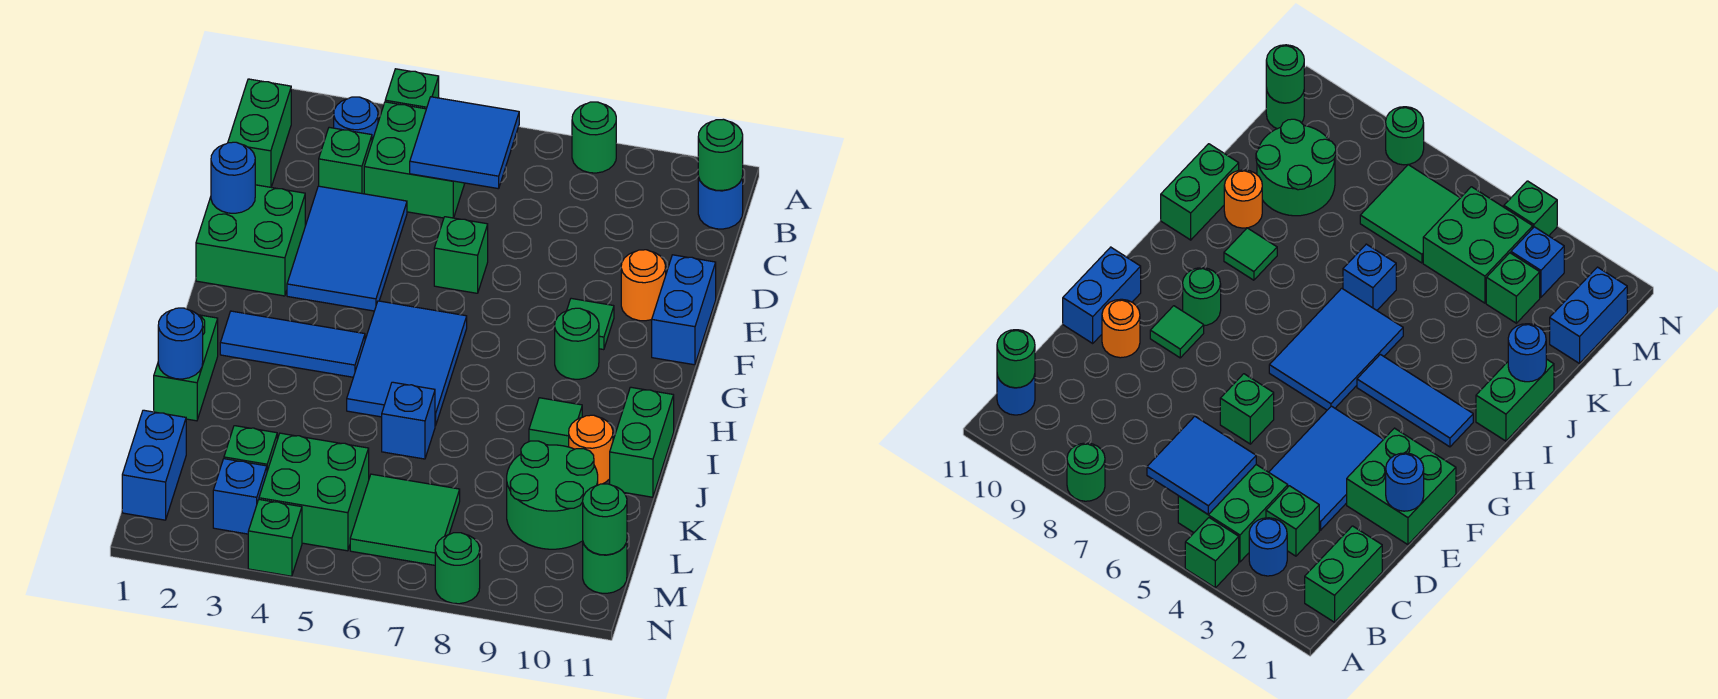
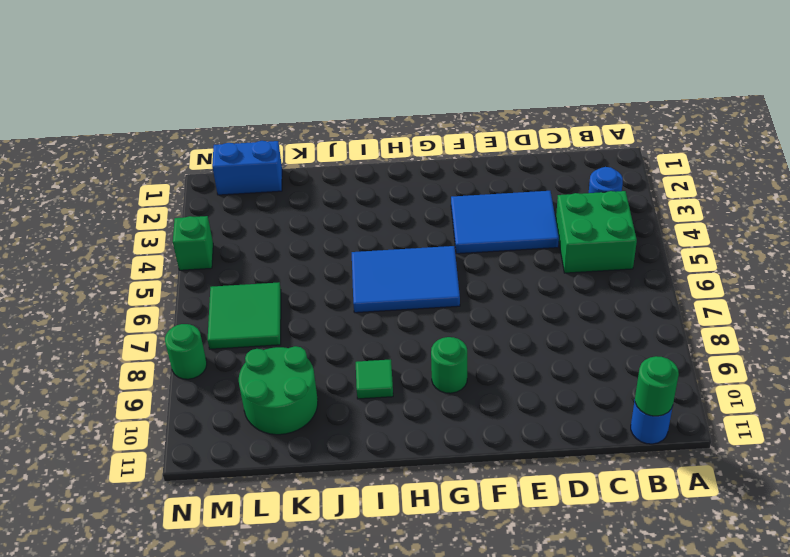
none -> green 1x1 brick [385,69,439,109]
none -> green 1x1 round brick [572,102,616,173]
none -> green 1x2 brick [228,79,291,187]
none -> green 1x1 brick [319,127,372,194]

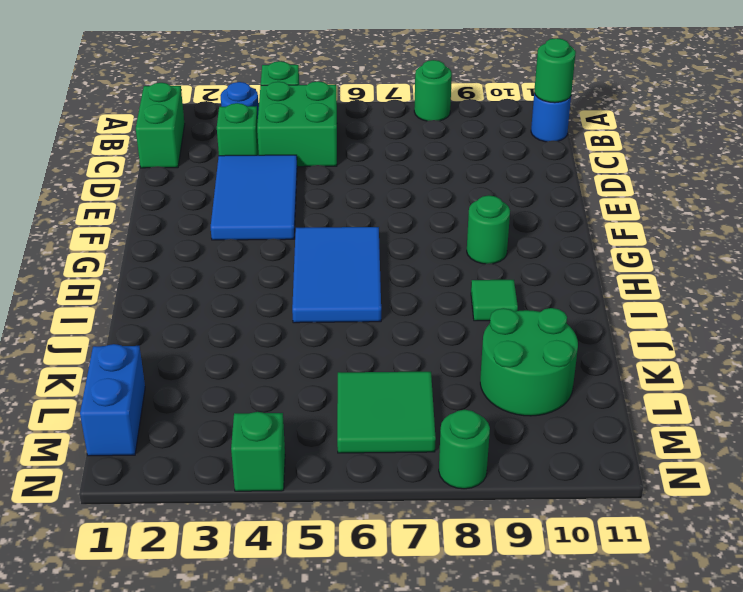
none -> green 2x2 brick [196,185,305,296]
none -> green 1x1 brick [434,217,488,293]
none -> orange 1x1 round brick [621,250,666,321]
none -> blue 1x2 brick [652,255,716,365]

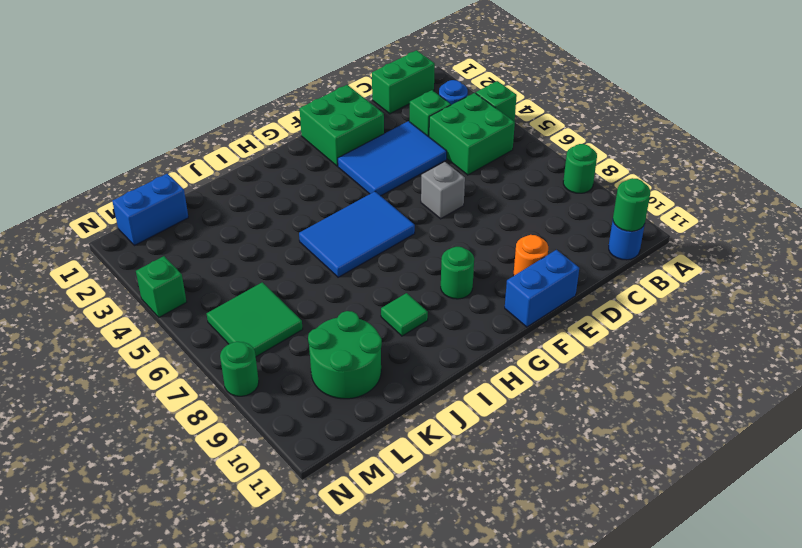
grey 1x1 brick [421,162,465,219] -> green 1x1 brick [434,217,488,293]
none -> green 1x1 tile [567,298,614,350]
none -> blue 1x3 tile [220,311,365,377]
none -> green 1x2 brick [154,315,218,421]
none -> green 1x2 brick [610,387,674,497]

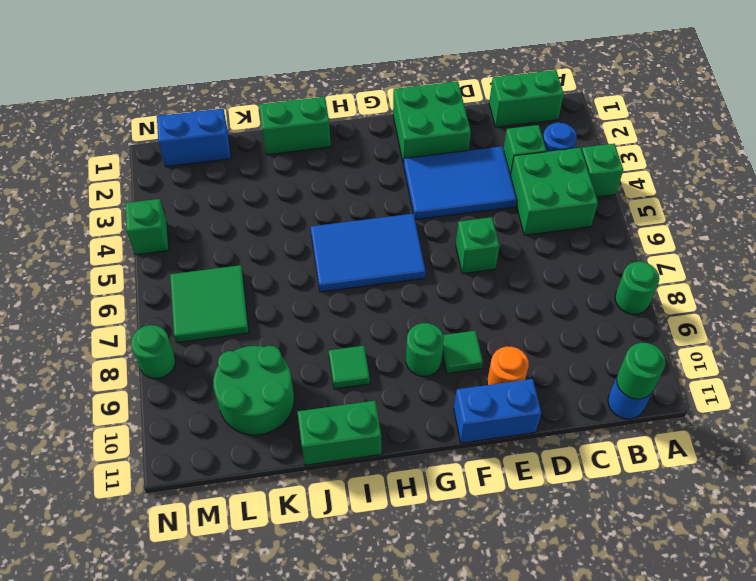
none -> blue 1x3 tile [220,311,365,377]
none -> blue 1x1 brick [382,382,435,459]
none -> orange 1x1 round brick [569,415,613,485]
none -> green 1x1 brick [224,426,277,471]

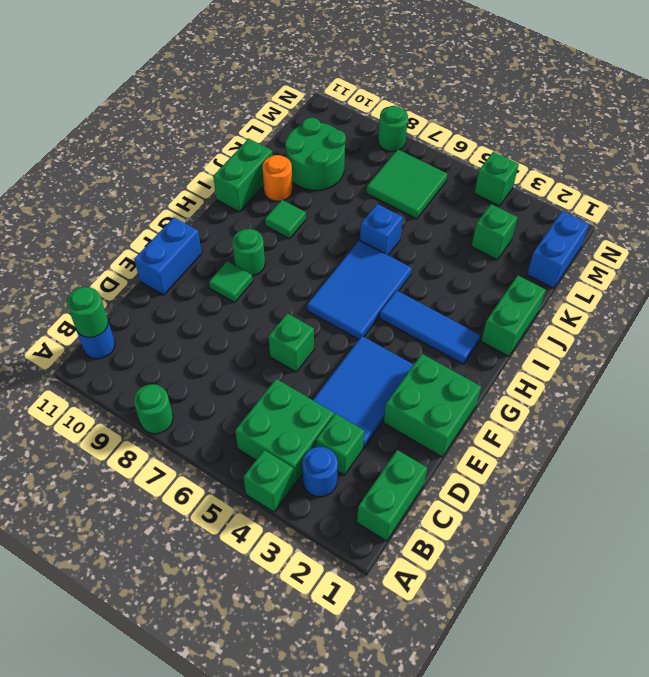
none -> orange 1x1 round brick [621,250,666,321]
none -> green 2x2 brick [259,433,369,551]
none -> blue 1x1 brick [213,459,267,534]
none -> green 1x1 round brick [583,542,627,593]

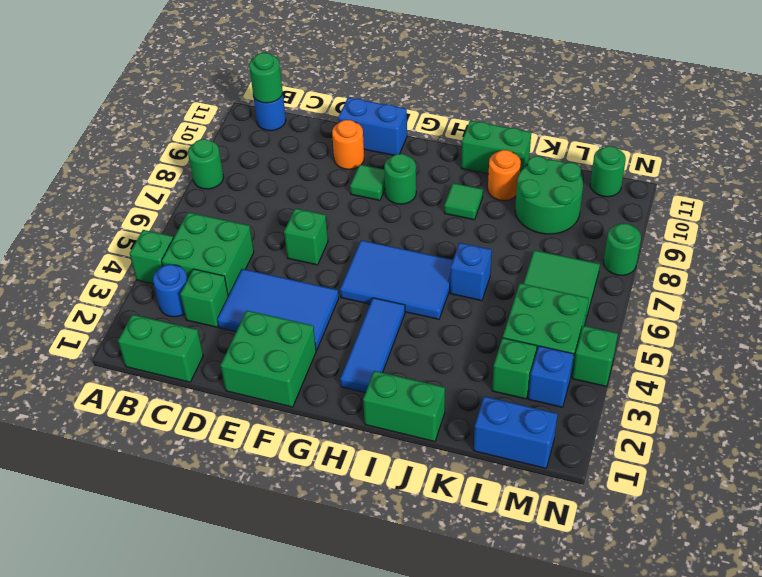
none -> blue 2x2 tile [410,97,519,189]
none -> blue 1x1 round brick [211,142,255,213]
none -> blue 1x1 round brick [158,308,203,379]
none -> green 1x1 round brick [583,484,627,555]

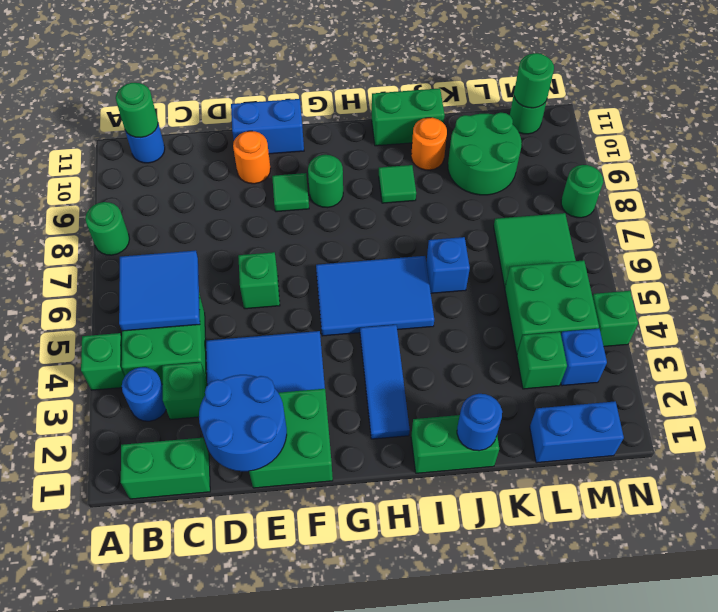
blue 2x2 round brick [199,375,287,471] -> blue 1x1 round brick [211,142,255,213]

